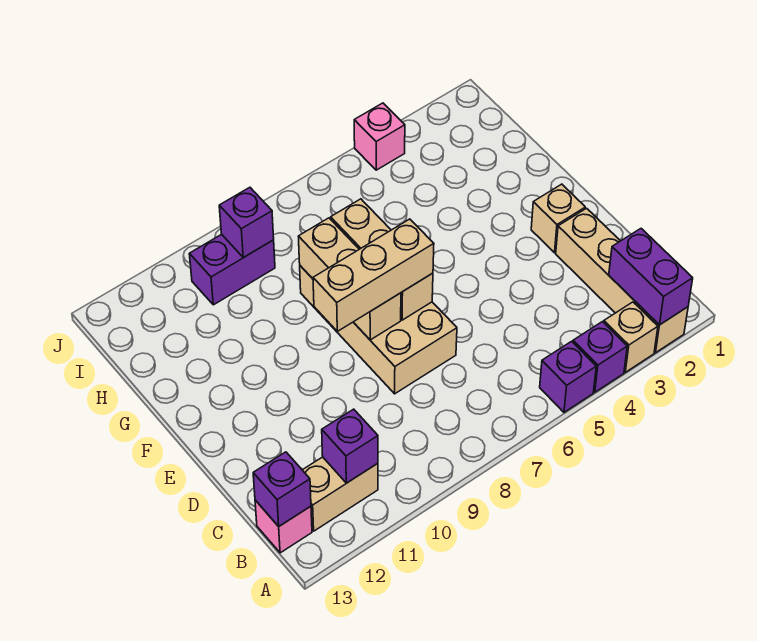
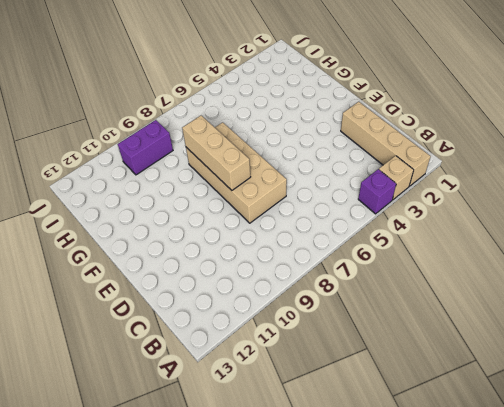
none -> purple 1x1 brick [540,341,596,412]
none -> tan 1x2 brick [303,457,378,531]
none -> pink 1x1 brick [255,500,312,553]

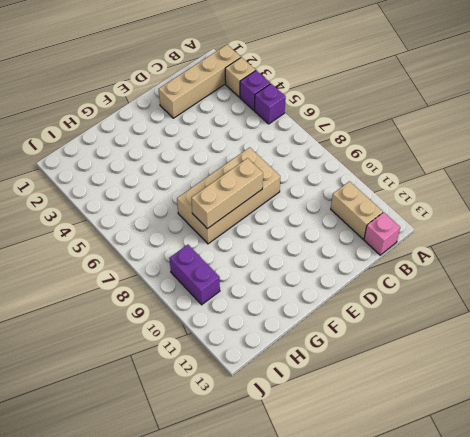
none -> tan 1x1 brick [531,184,585,253]
none -> pink 1x1 brick [354,103,405,170]
none -> purple 1x2 brick [609,229,693,325]

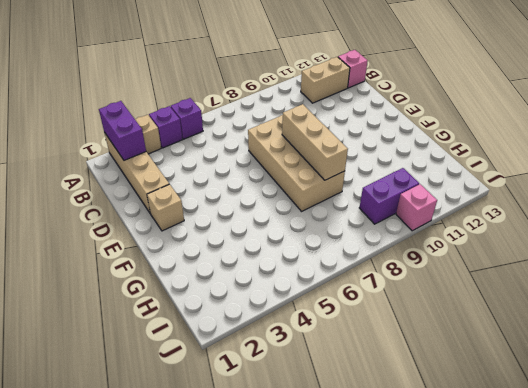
pink 1x1 brick [396,184,437,231] -> pink 1x1 brick moved to [354,103,405,170]
none -> purple 1x1 brick [322,409,378,483]
none -> purple 1x1 brick [253,452,311,526]
none -> tan 1x3 brick [331,199,433,320]

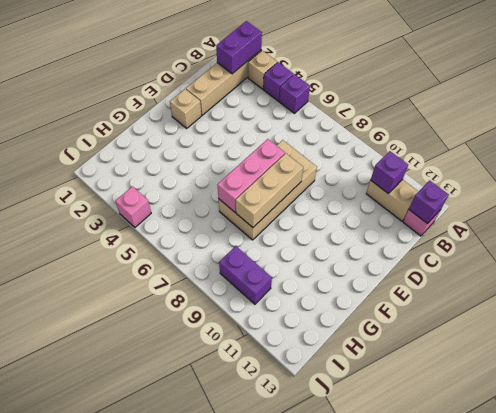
pink 1x3 brick [218,139,285,212] -> tan 1x3 brick [331,199,433,320]
none -> purple 1x1 brick [219,187,274,258]
none -> tan 1x3 brick [313,219,434,331]

